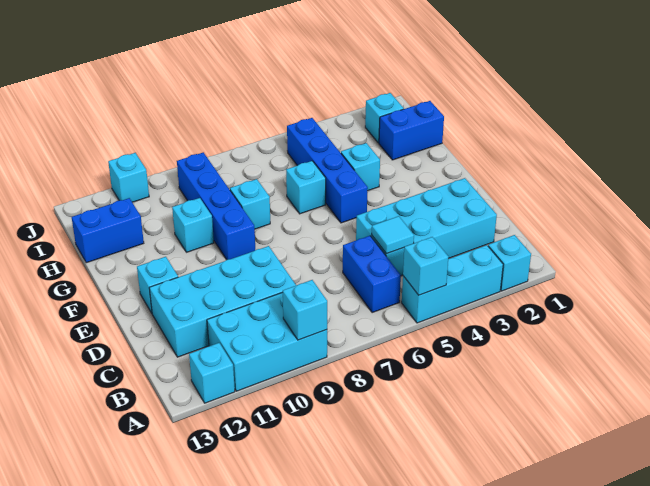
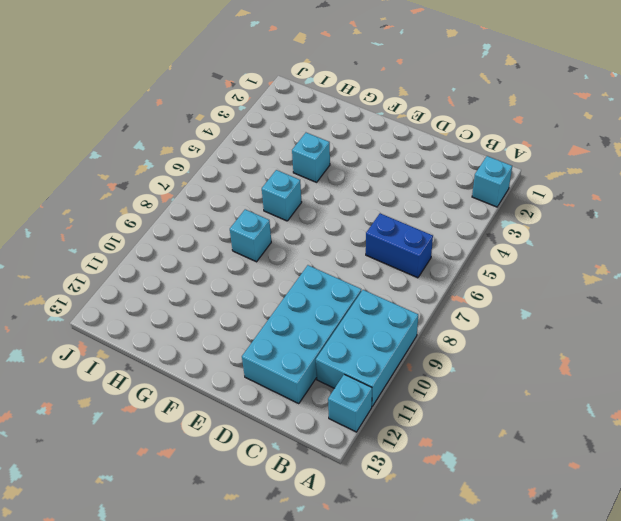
none -> cyan 1x3 brick [402,245,503,323]
none -> cyan 2x4 brick [356,178,497,276]
none -> cyan 1x1 brick [137,257,178,313]

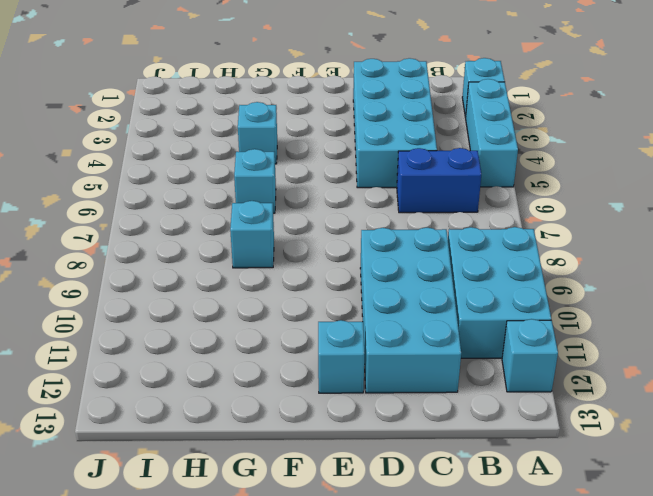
none -> blue 1x4 brick [287,118,368,223]
none -> blue 1x4 brick [177,152,255,260]
none -> cyan 1x1 brick [172,198,214,252]

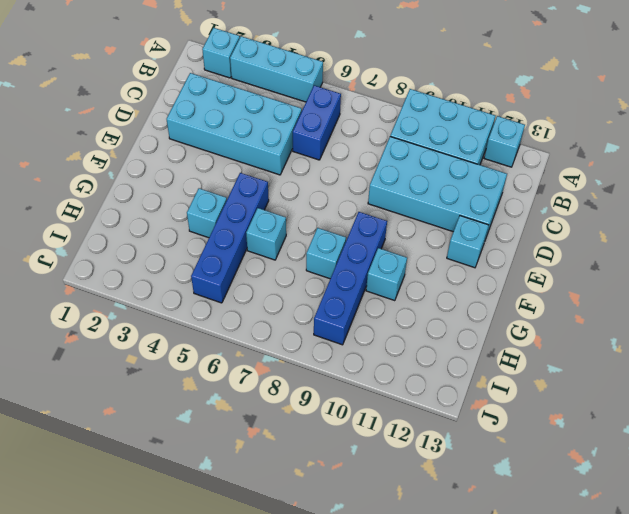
none -> blue 1x2 brick [379,101,444,160]
none -> blue 1x2 brick [72,198,144,263]
none -> cyan 1x1 brick [365,93,404,143]

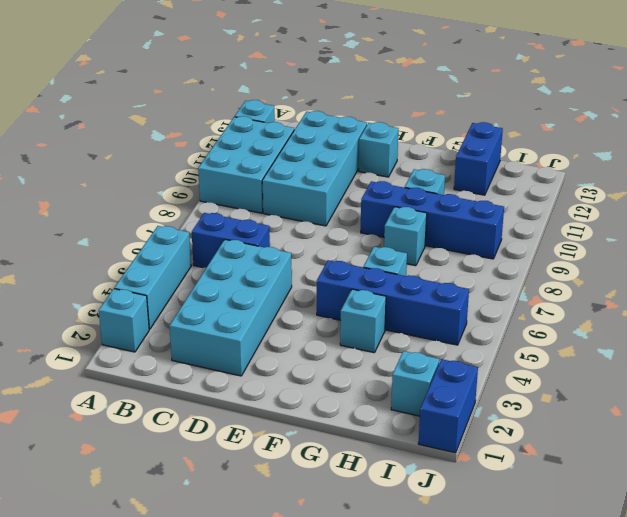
blue 1x2 brick [418,359,478,453] -> blue 1x2 brick moved to [379,101,444,160]
none -> cyan 1x1 brick [108,153,149,202]
none -> cyan 1x1 brick [403,237,449,295]
none -> cyan 1x1 brick [283,280,327,340]

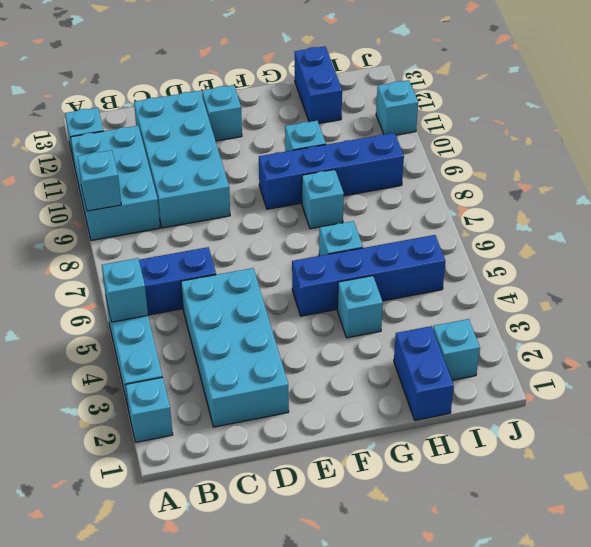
none -> cyan 1x1 tile [372,216,414,254]

